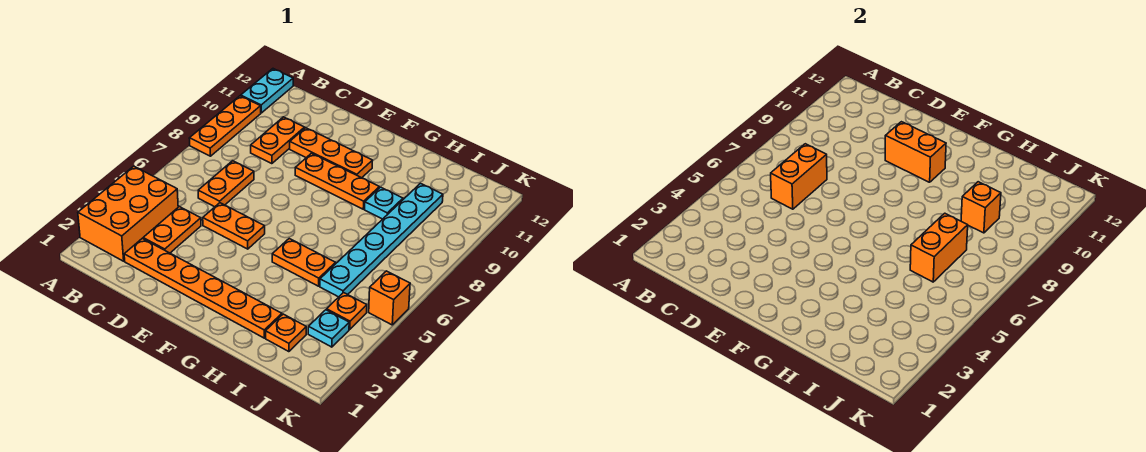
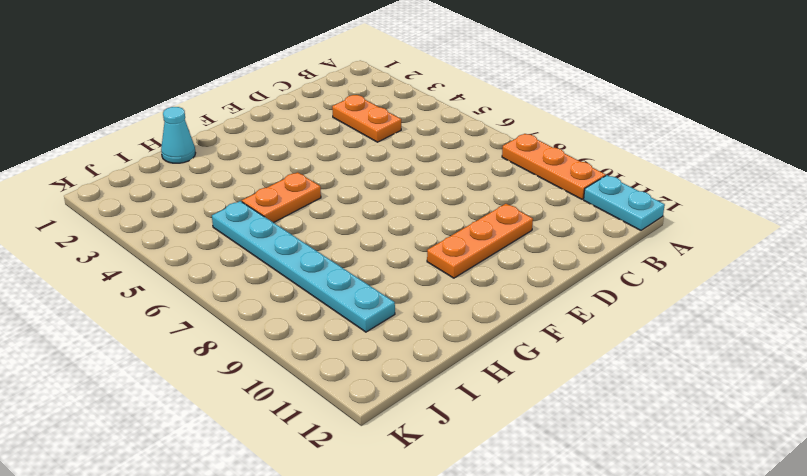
cyan 1x1 cone [161,107,195,163] -> none
none -> orange 2x3 brick [78,166,178,261]
none -> orange 1x6 plate [124,238,282,338]
none -> orange 1x2 plate [198,161,254,207]

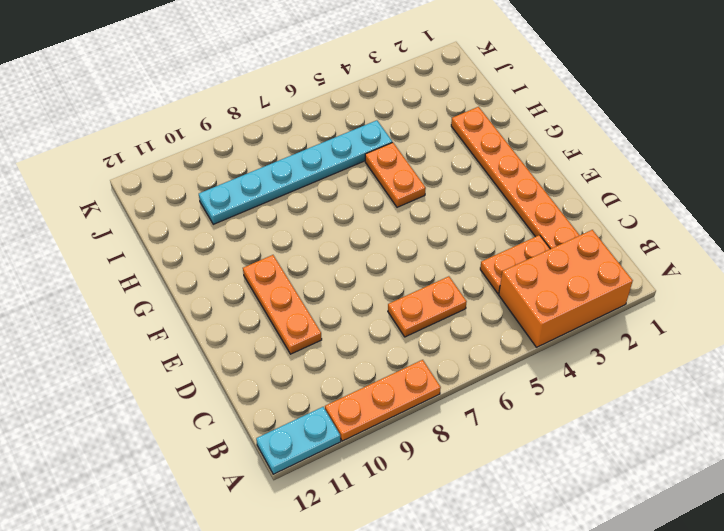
none -> orange 1x2 plate [251,117,305,164]
none -> orange 1x2 plate [203,203,265,249]
none -> orange 1x3 plate [295,153,379,209]

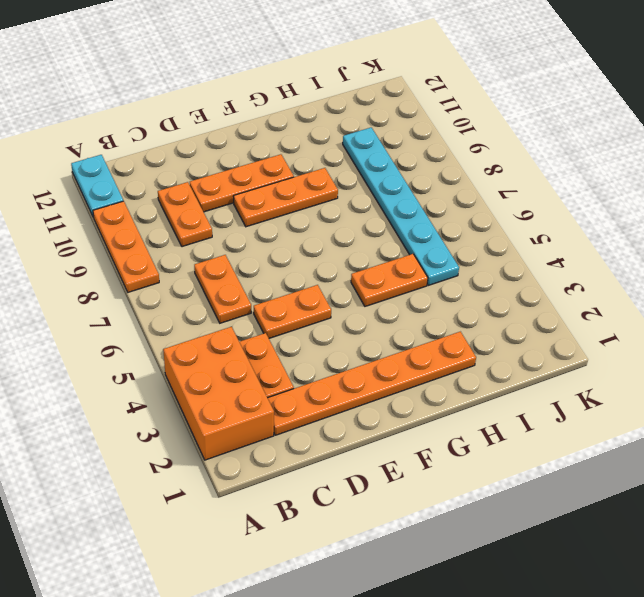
none -> cyan 1x1 plate [365,187,403,219]
none -> orange 1x1 plate [265,314,306,352]
none -> cyan 1x1 plate [308,310,349,347]

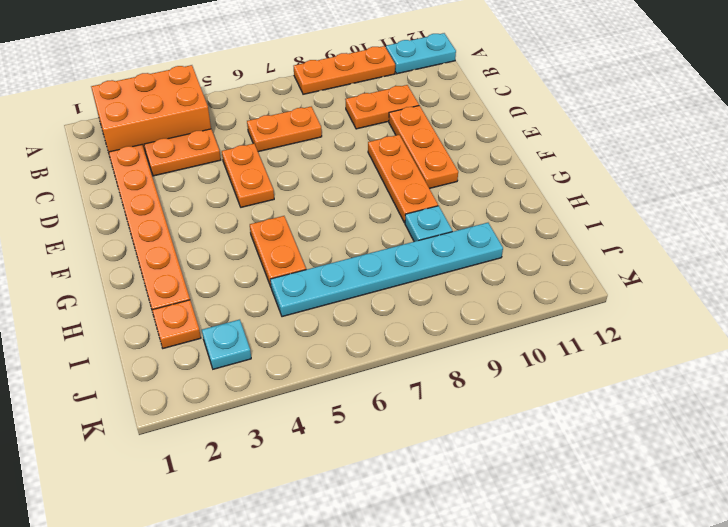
none -> orange 1x1 plate [327,293,367,329]
none -> orange 1x1 brick [369,271,410,325]
none -> orange 1x2 brick [771,144,827,209]

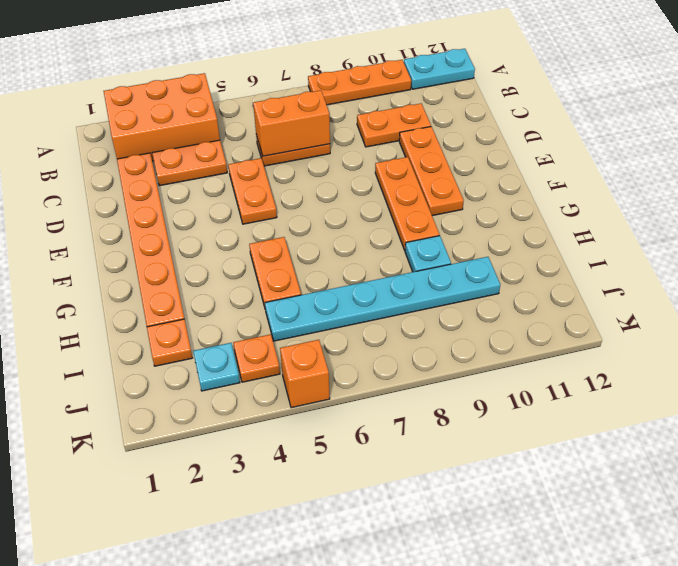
none -> orange 1x2 brick [885,122,946,182]
none -> orange 1x2 brick [910,213,968,282]
none -> orange 1x1 brick [961,182,1001,233]

